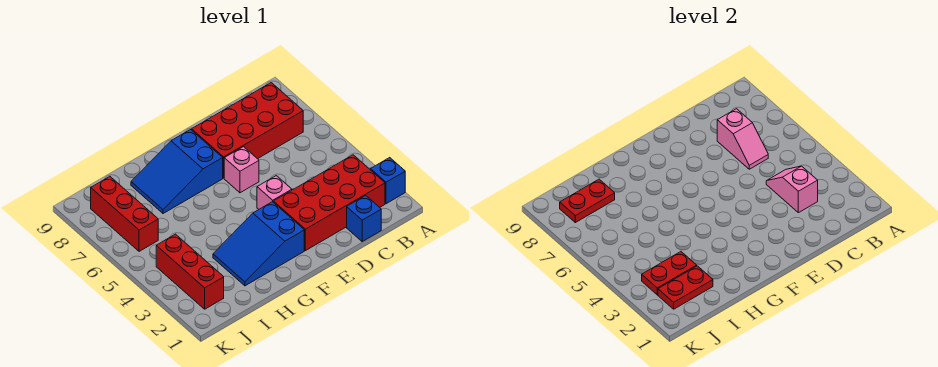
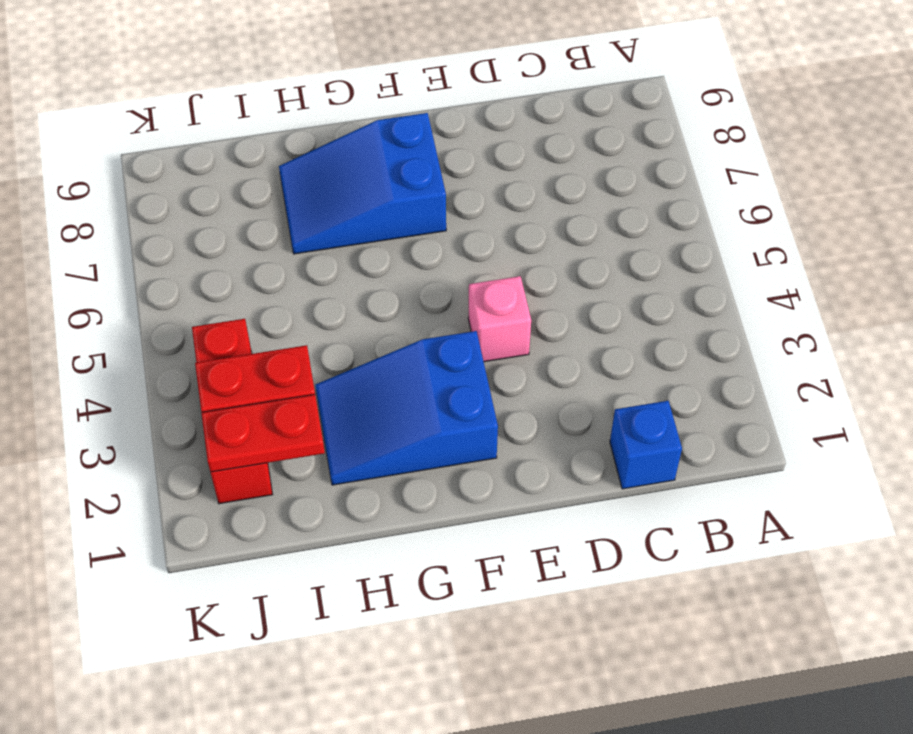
none -> blue 1x1 brick [371,158,405,204]
none -> red 2x4 brick [273,155,385,251]
none -> red 2x4 brick [192,83,303,178]

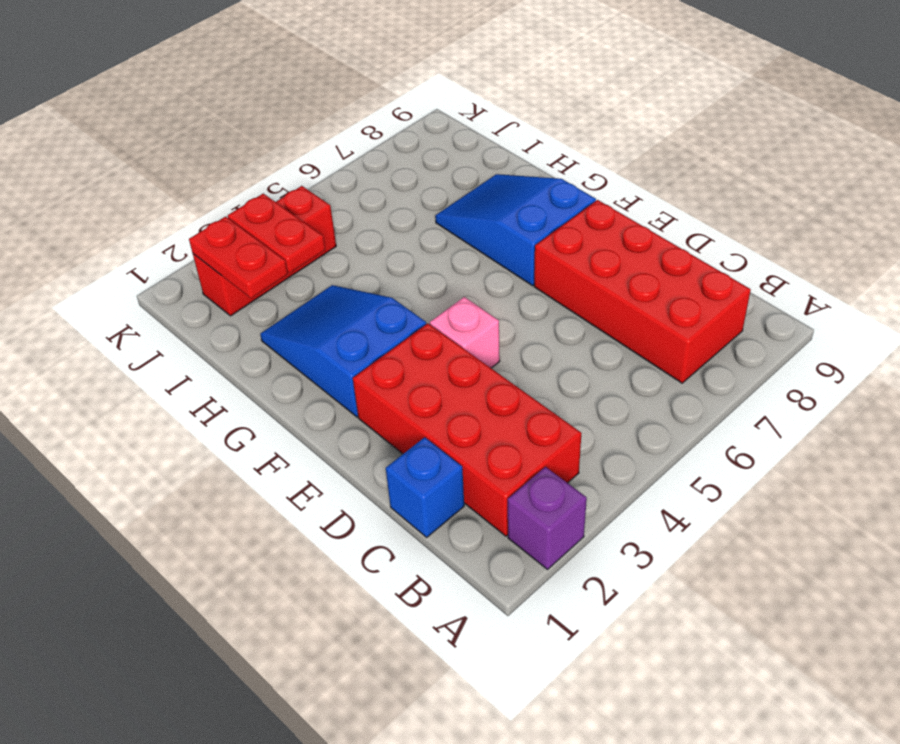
purple 1x1 brick [508,467,587,569] -> blue 1x1 brick [371,158,405,204]
none -> pink 1x1 brick [224,147,259,193]
none -> red 1x3 brick [91,177,158,251]
none -> pink 1x2 slope [766,166,818,213]

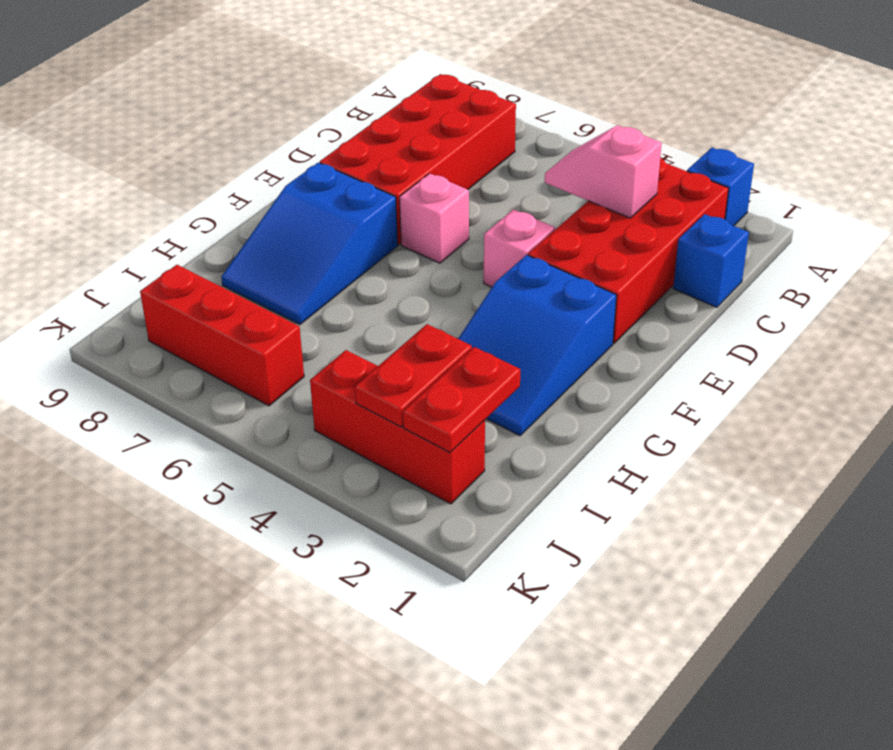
none -> pink 1x2 slope [717,109,768,169]
none -> red 1x2 plate [560,179,615,223]

